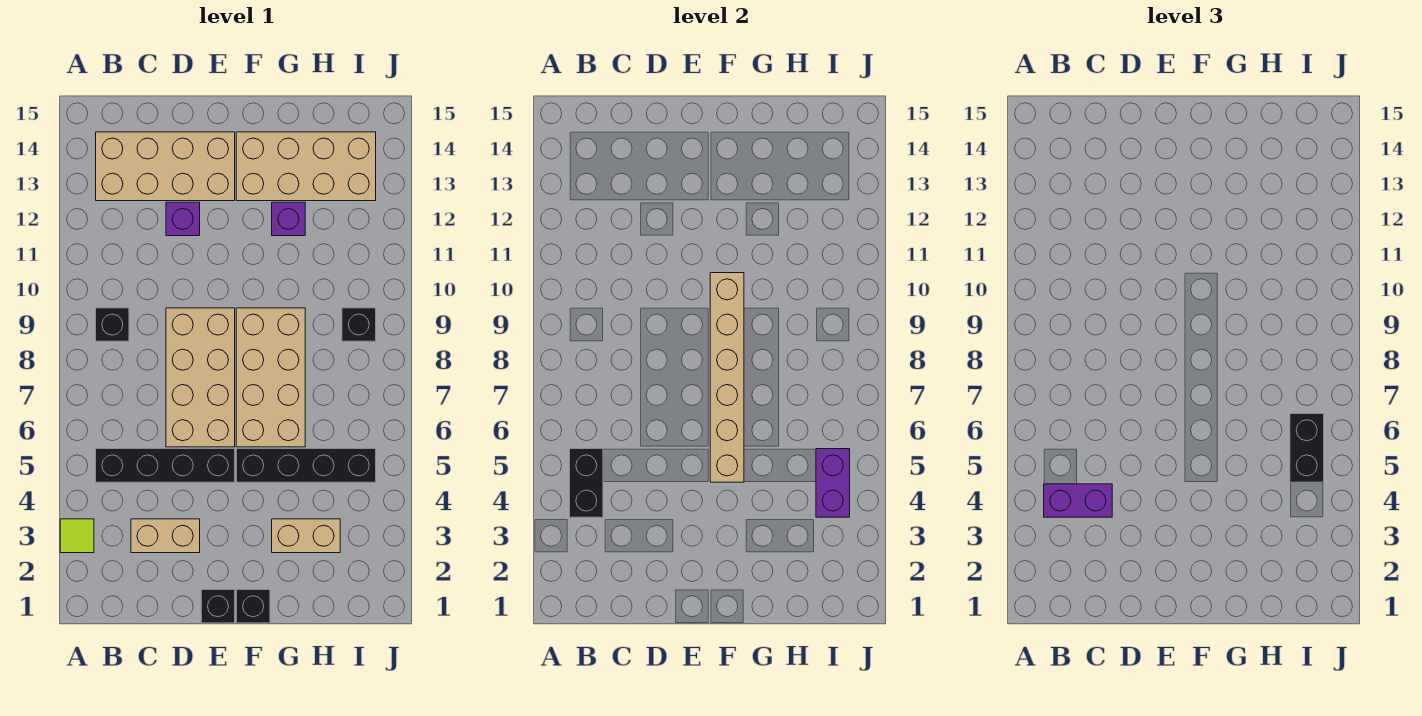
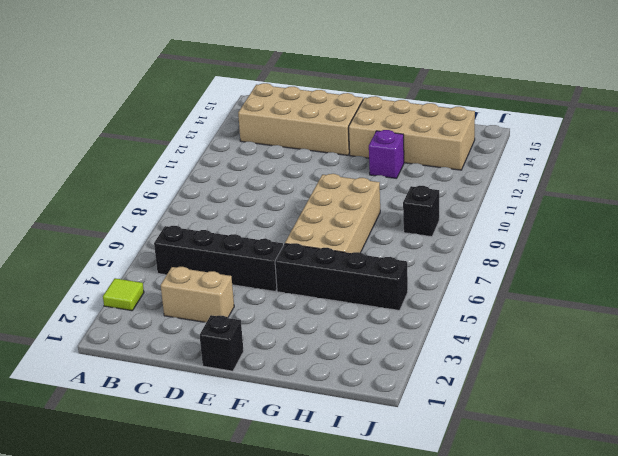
none -> black 1x1 brick [96,308,129,341]
none -> tan 2x4 brick [166,308,235,447]
none -> purple 1x1 brick [166,202,200,236]

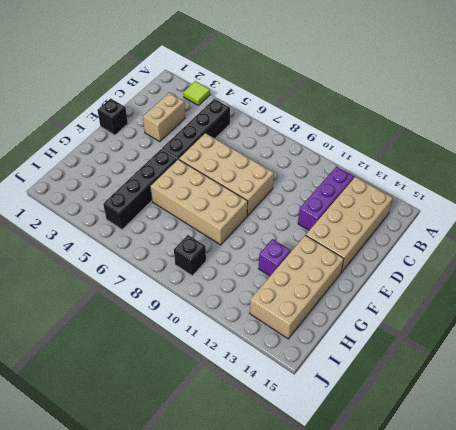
purple 1x3 brick [298,166,354,230] -> purple 1x1 brick [166,202,200,236]
none -> black 1x1 brick [96,308,129,341]
none -> black 1x1 brick [236,590,270,623]
none -> tan 1x2 brick [272,519,340,553]

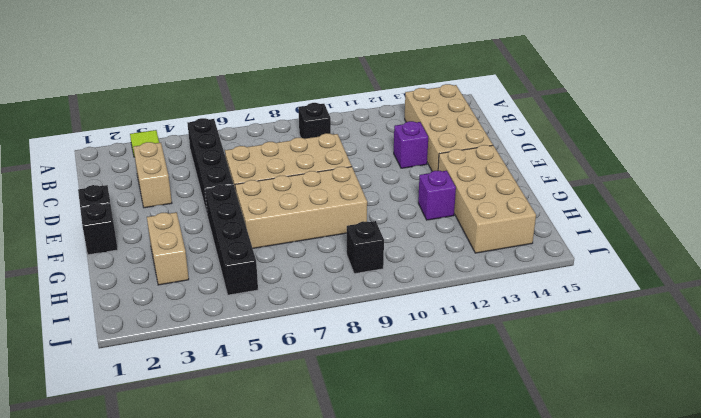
none -> black 1x2 brick [570,449,603,517]
none -> tan 1x6 brick [710,273,744,482]
none -> purple 1x2 brick [816,449,850,517]

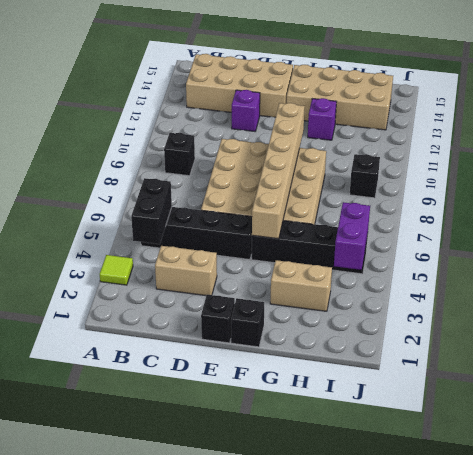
none -> purple 1x2 brick [1044,484,1112,517]
none -> black 1x2 brick [1290,414,1324,482]

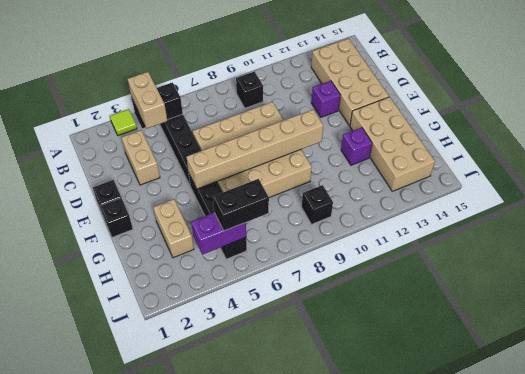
tan 1x2 brick [128,72,167,128] -> purple 1x2 brick [1044,484,1112,517]

